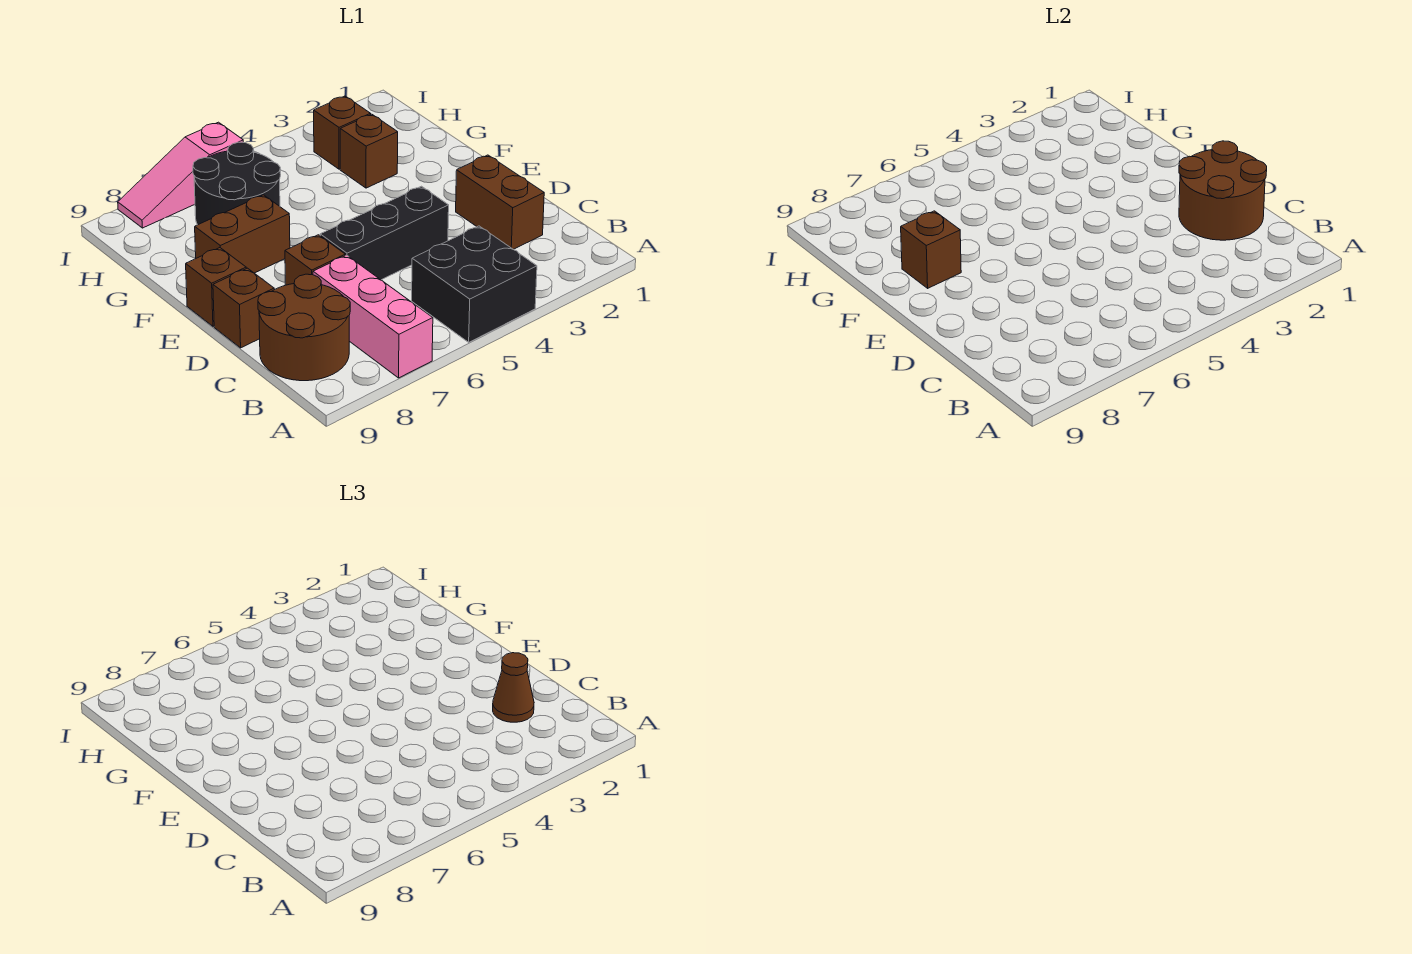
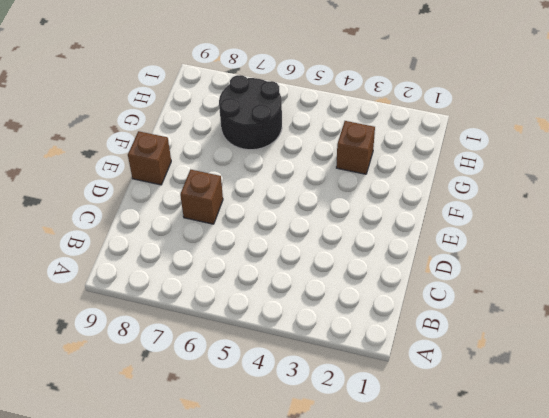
none -> black 2x2 brick [412,226,537,342]
none -> pink 1x3 brick [313,255,433,378]
none -> brown 2x2 round brick [258,274,350,381]

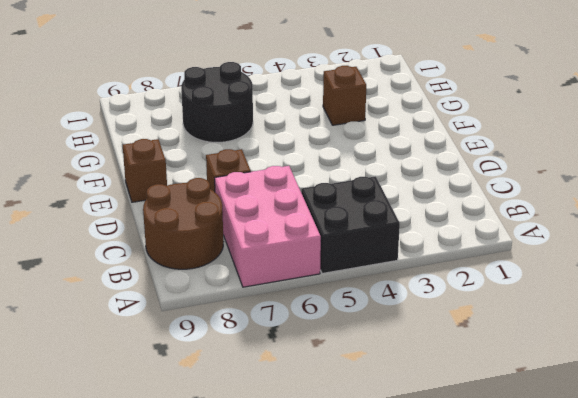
pink 2x3 brick [215,166,321,287] -> pink 1x3 brick [313,255,433,378]
none -> brown 1x2 brick [456,155,544,249]
none -> black 1x3 brick [320,186,449,280]
none -> brown 1x1 brick [213,268,274,348]

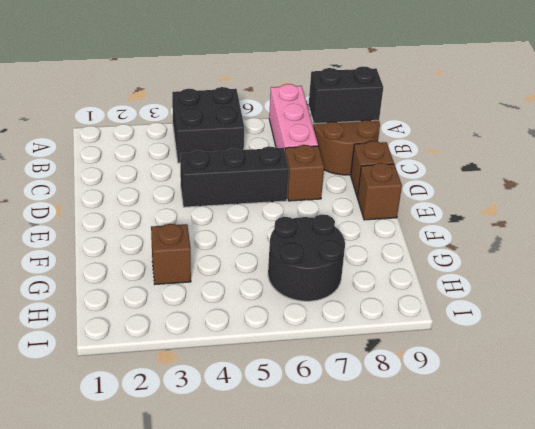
black 1x2 brick [309,66,383,124] -> none
none -> brown 1x2 brick [456,155,544,249]
none -> brown 1x2 brick [195,195,290,273]
none -> brown 1x1 brick [314,96,371,169]

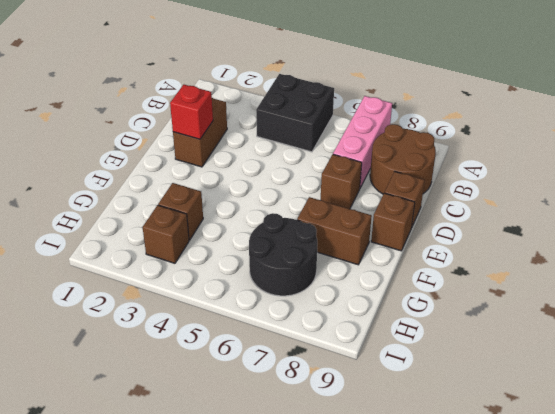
red 1x1 brick [170,85,213,139] -> brown 2x2 round brick [1179,141,1267,240]
none -> black 1x3 brick [320,186,449,280]
none -> pink 1x3 slope [118,122,243,228]
none -> brown 1x1 brick [901,211,961,288]

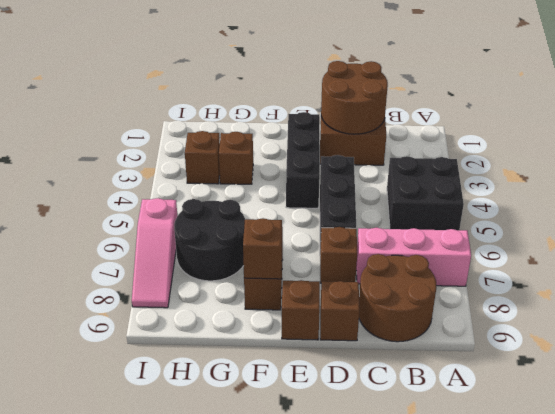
black 1x3 brick [286,112,320,208] -> none
none -> brown 1x1 cone [493,653,534,722]

